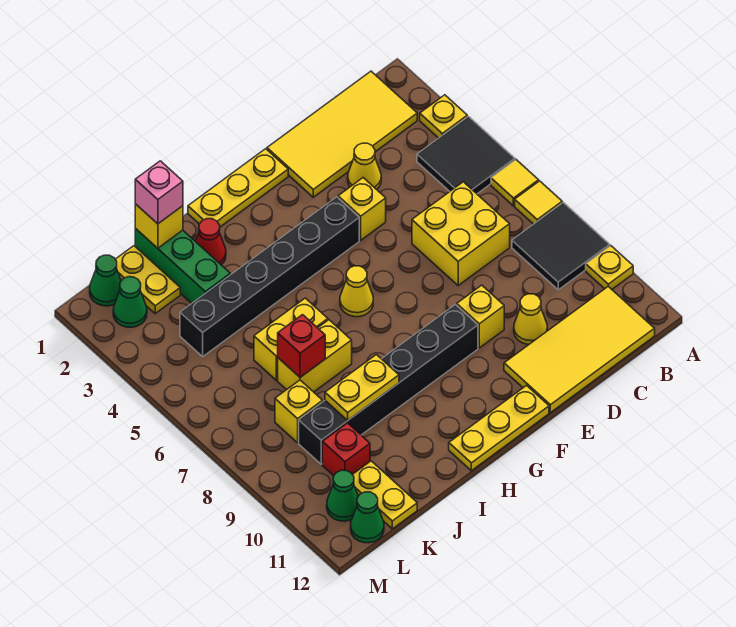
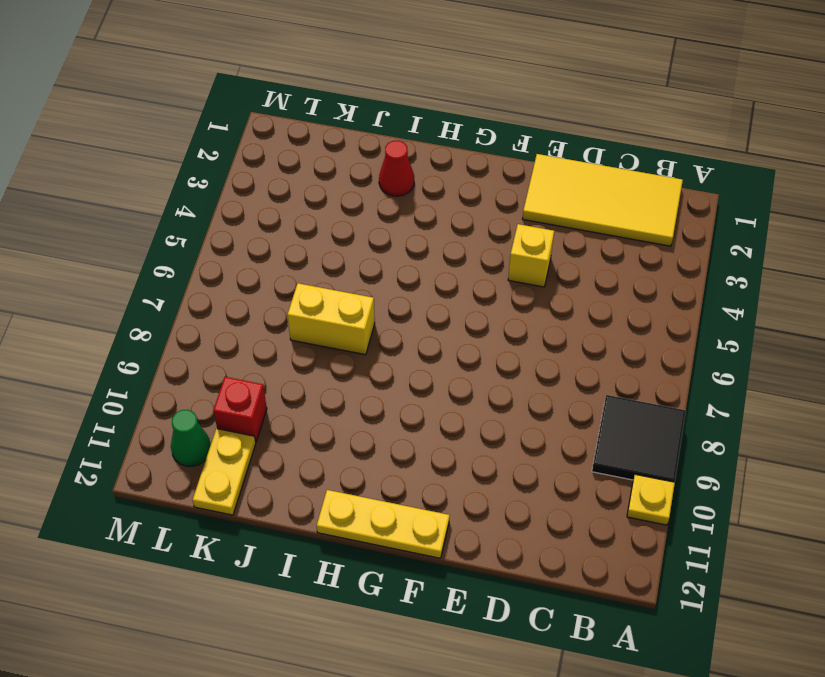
none -> yellow 1x1 plate [420,95,467,138]
none -> black 2x2 tile [417,117,515,194]
none -> yellow 1x1 tile [491,160,539,206]
none -> yellow 1x1 tile [515,181,562,224]

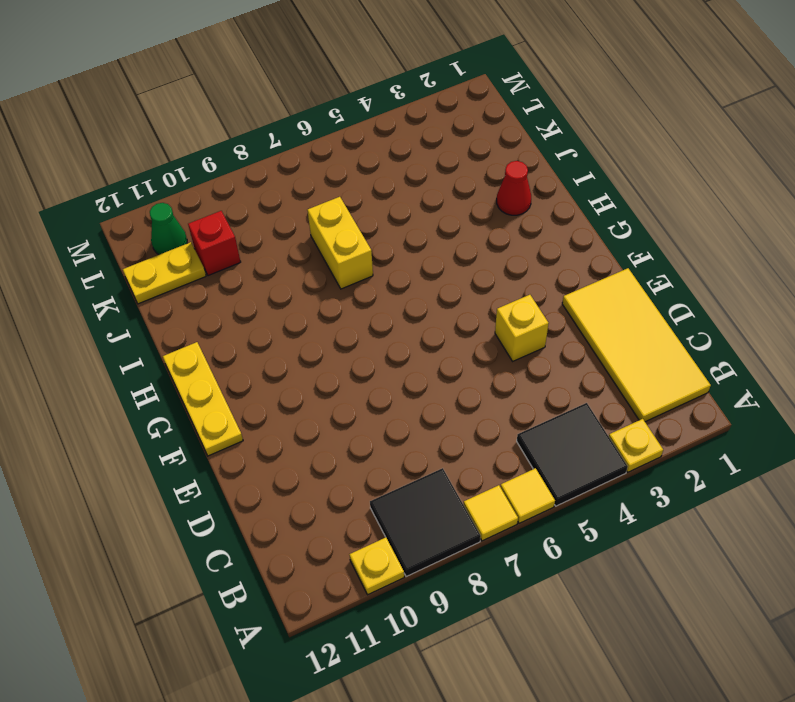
none -> yellow 2x4 tile [504,287,655,413]
none -> yellow 2x2 brick [412,182,510,285]
none -> yellow 1x1 cone [348,143,381,190]
none -> yellow 1x1 cone [514,294,547,344]

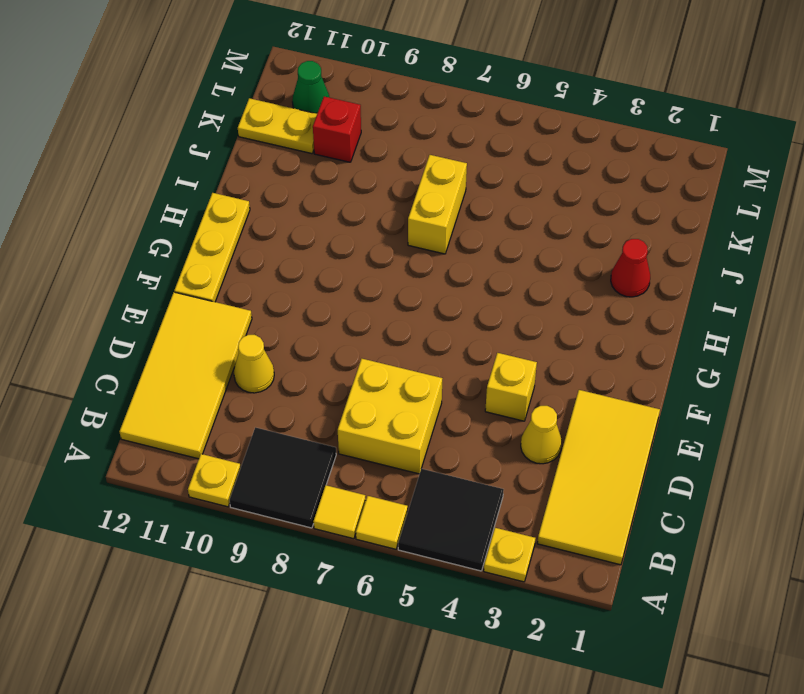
none -> yellow 1x1 brick [457,285,504,348]
none -> yellow 1x3 plate [188,149,288,227]
none -> black 1x6 brick [180,197,359,356]
none -> black 1x6 brick [299,305,478,464]

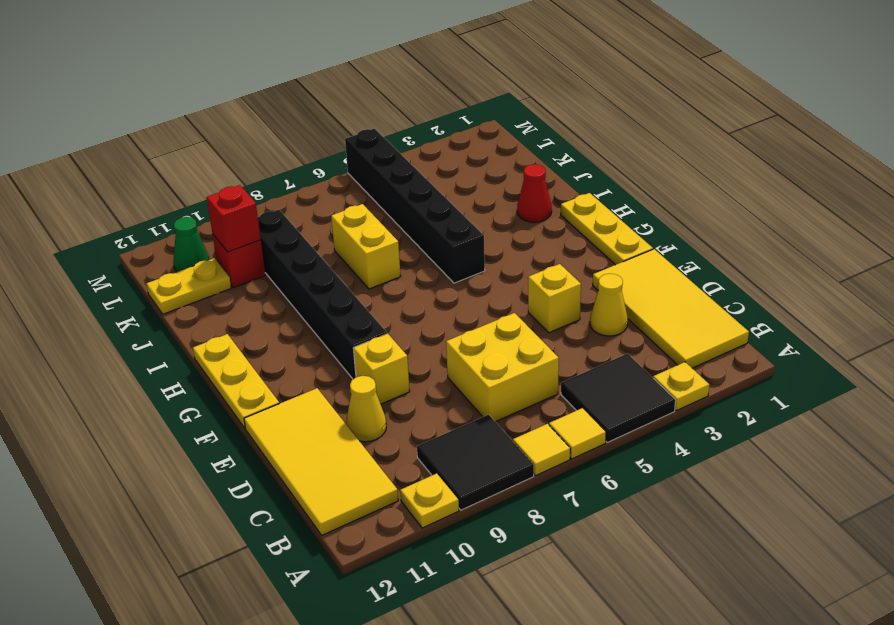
black 1x6 brick [345,128,485,283] -> black 1x6 brick moved to [180,197,359,356]
red 1x1 brick [207,185,261,252] -> red 1x1 brick moved to [278,315,325,377]
none -> yellow 1x1 cone [340,266,373,317]
none -> yellow 1x2 brick [254,298,328,380]
none -> green 1x3 brick [135,228,230,304]
none -> yellow 1x2 plate [115,246,180,313]

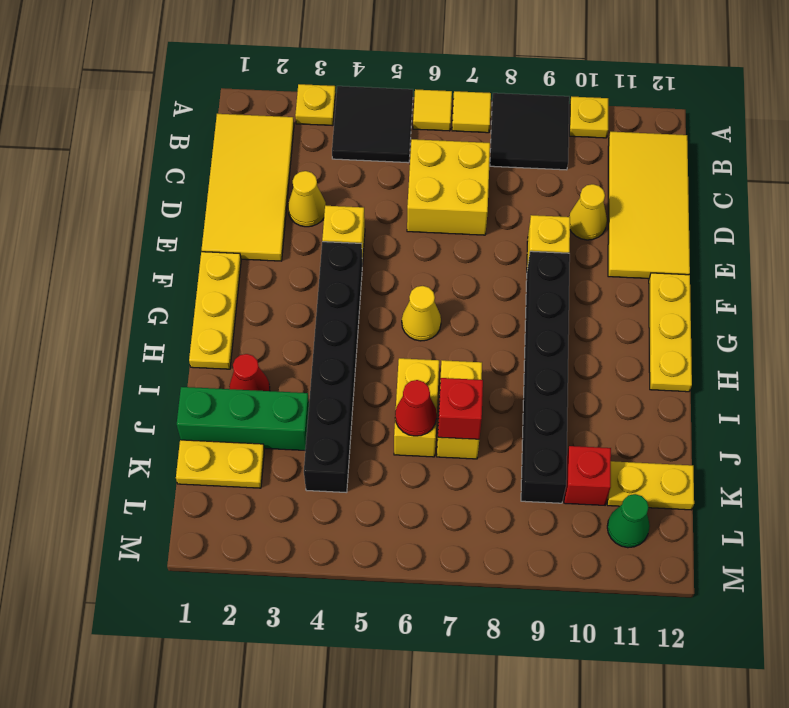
red 1x1 cone [395,380,437,436] -> none
none -> yellow 1x1 brick [275,380,323,443]
none -> green 1x1 cone [90,255,121,306]
none -> green 1x1 cone [113,277,147,327]
none -> green 1x1 cone [351,492,384,543]

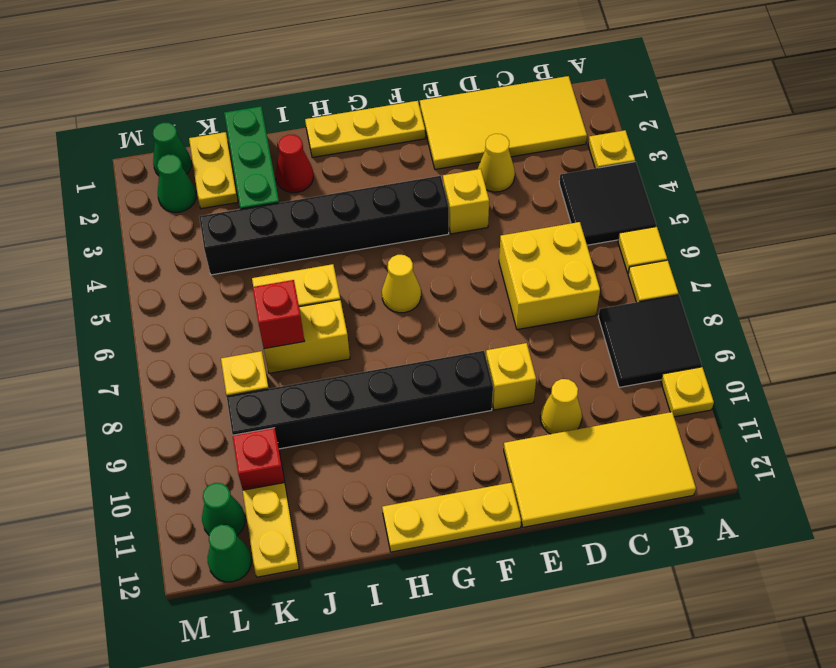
none -> yellow 1x2 plate [325,355,399,420]
none -> yellow 1x1 brick [135,204,183,248]
none -> pink 1x1 brick [135,161,183,224]

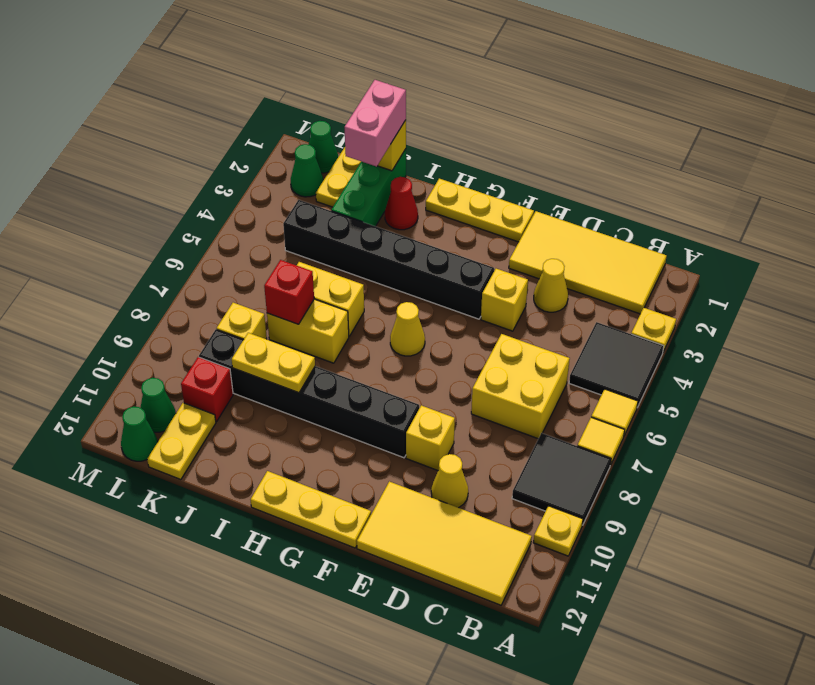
pink 1x2 brick [345,80,406,166] -> pink 1x1 brick [135,161,183,224]

